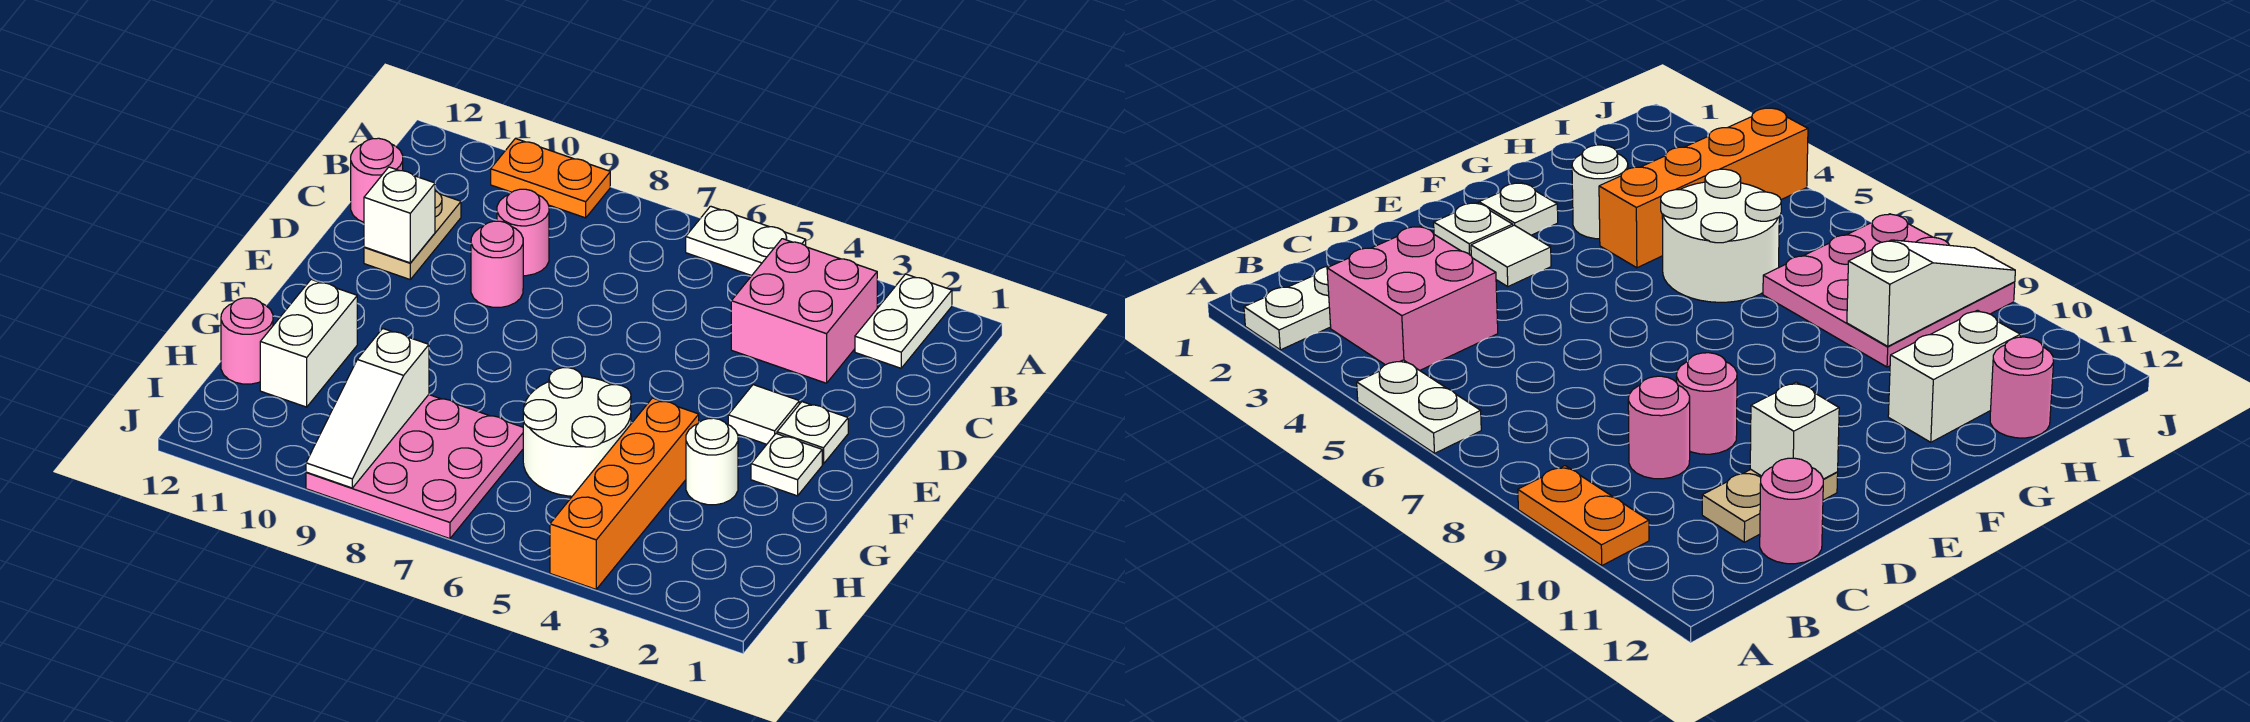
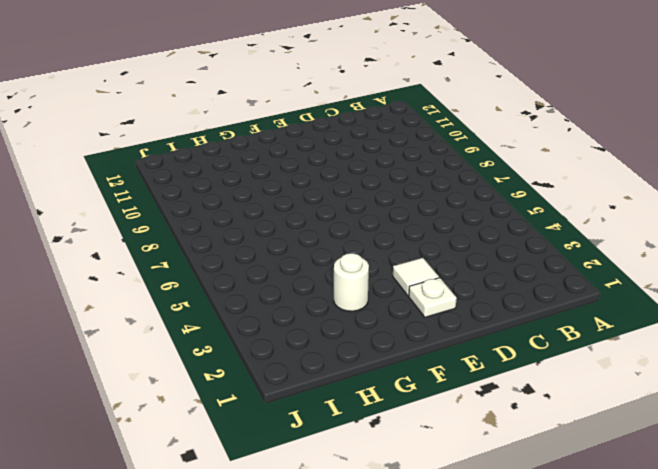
none -> white 1x2 plate [855,274,952,368]
none -> white 1x2 plate [686,206,806,276]
none -> orange 1x2 plate [491,139,610,218]

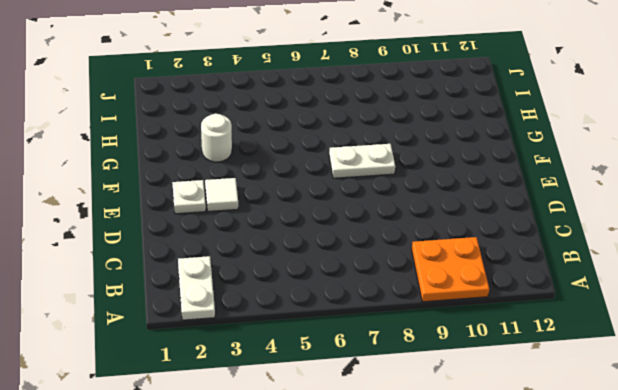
orange 2x2 plate [412,237,489,302] -> orange 1x2 plate [491,139,610,218]
white 1x2 plate [329,144,395,178] -> white 1x2 plate moved to [686,206,806,276]
none -> pink 2x2 brick [731,239,877,383]
none -> pink 1x1 round brick [497,189,549,276]
none -> tan 1x2 plate [364,191,461,279]

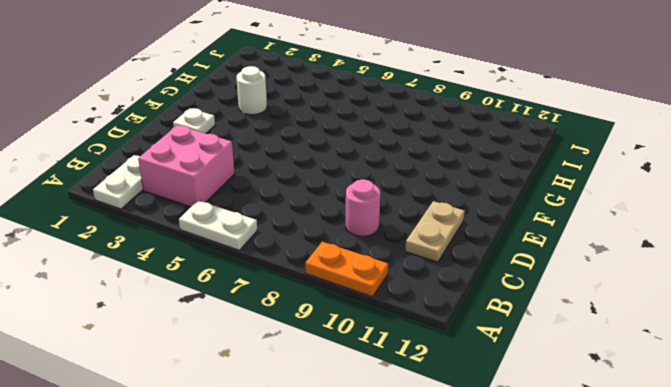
none -> pink 1x1 round brick [351,138,403,222]
none -> pink 1x1 round brick [471,221,523,307]
none -> white 1x1 tile [728,385,799,444]

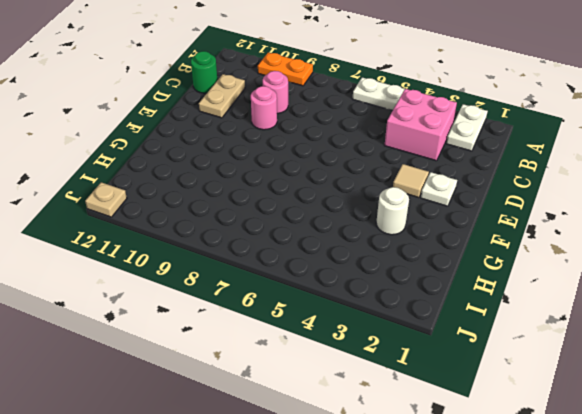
green 1x1 round brick [191,51,217,93] -> pink 1x1 round brick [351,138,403,222]
tan 1x1 tile [393,164,429,198] -> white 1x1 tile [728,385,799,444]
tan 1x1 plate [85,182,127,217] -> none
none -> white 1x1 plate [751,434,822,496]
none -> orange 1x4 brick [550,398,699,589]
none -> white 2x2 round brick [523,368,631,496]

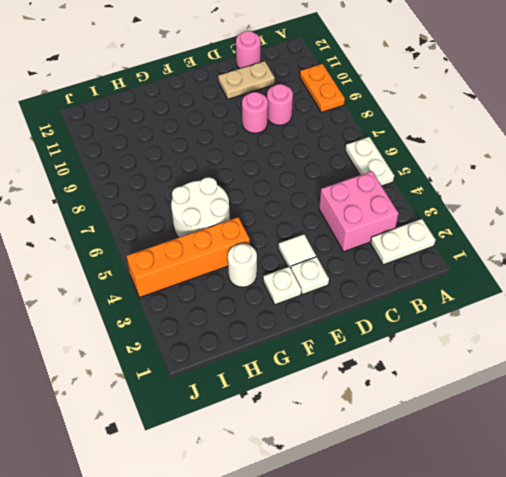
none -> white 1x2 brick [260,279,357,407]
none -> pink 3x3 plate [306,395,523,539]
none -> pink 1x1 round brick [221,298,273,384]

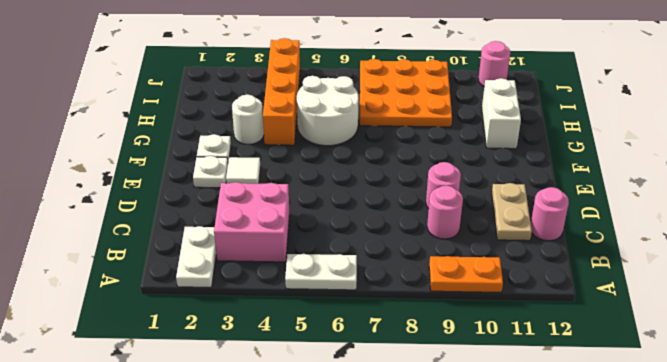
orange 3x3 plate [360,59,452,127] -> pink 3x3 plate [306,395,523,539]
pink 1x1 round brick [478,41,510,86] -> pink 1x1 round brick moved to [221,298,273,384]
none -> white 1x1 brick [364,167,435,263]
none -> white 1x3 slope [306,328,429,488]

